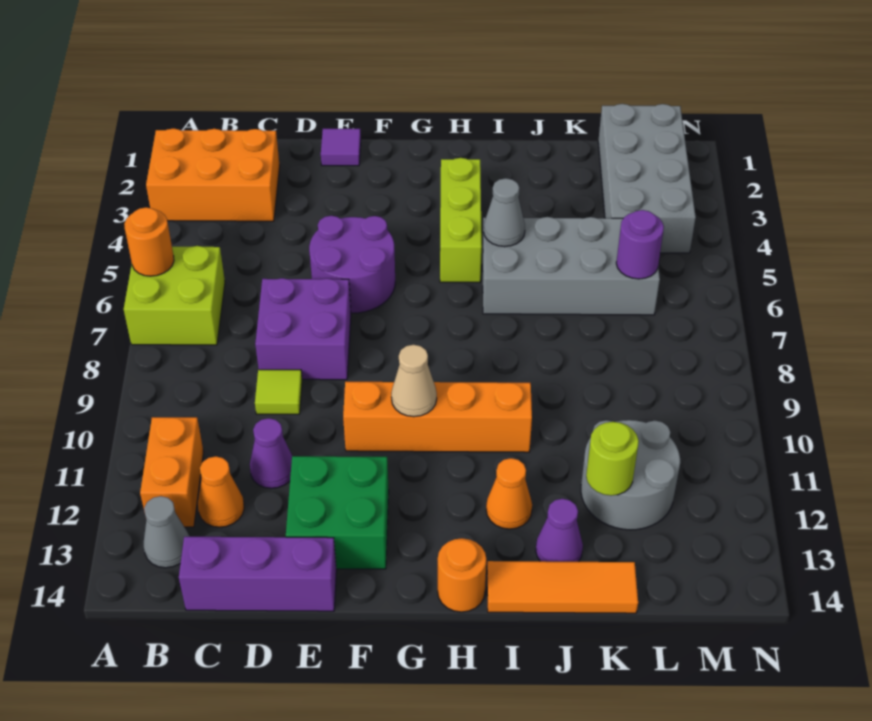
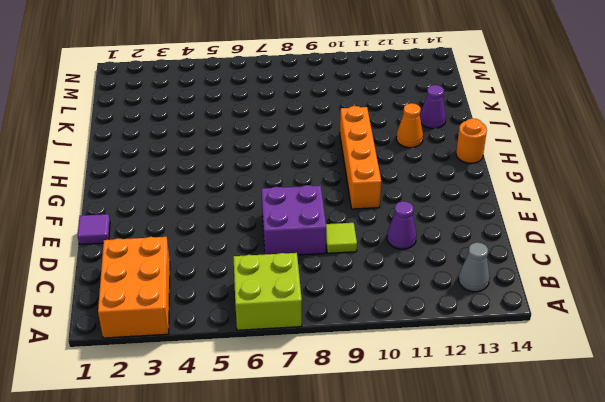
none -> orange 1x2 brick [140,417,203,527]
none -> orange 1x1 cone [198,456,244,527]
none -> purple 1x3 brick [179,537,337,611]

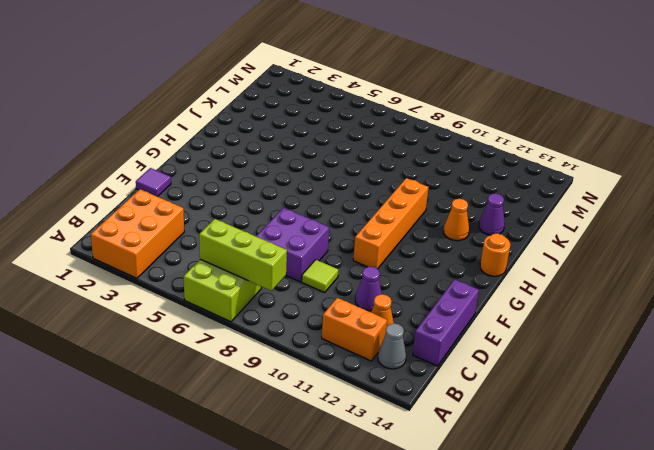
lime 1x3 brick [199,219,287,291] -> lime 1x3 brick moved to [440,158,482,282]
none -> purple 2x2 round brick [309,216,395,313]
none -> green 2x2 brick [286,456,389,569]
none -> grey 2x4 brick [482,217,660,315]

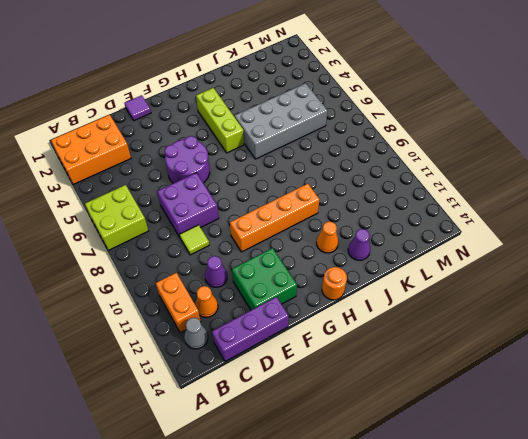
none -> orange 1x3 tile [487,561,638,613]
none -> grey 2x2 round brick [581,420,680,530]
none -> grey 2x4 brick [598,104,696,253]

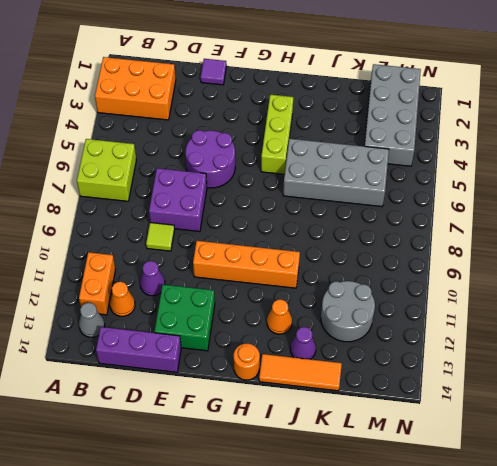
none -> orange 1x1 round brick [124,207,174,276]
none -> tan 1x1 cone [391,345,437,417]
none -> grey 1x1 cone [484,178,525,247]

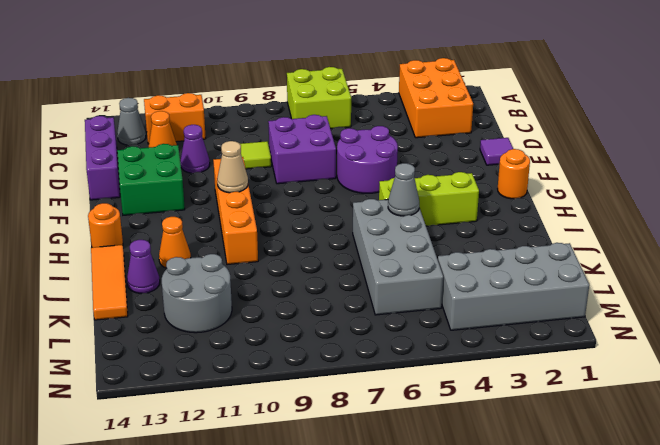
orange 1x1 round brick [498,149,530,199] -> orange 1x1 round brick moved to [124,207,174,276]
none -> lime 1x1 round brick [586,422,639,496]
none -> purple 1x1 round brick [616,210,664,279]

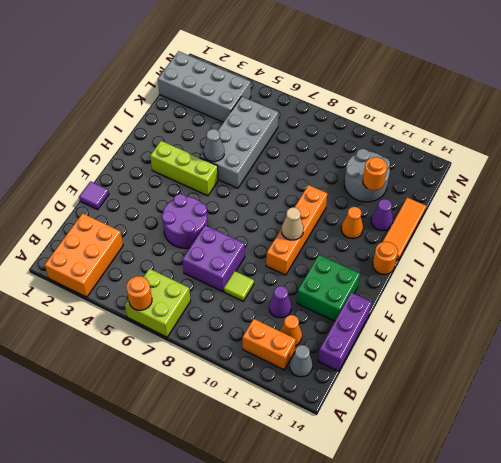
orange 1x1 round brick [363,157,387,190] -> lime 1x1 round brick [586,422,639,496]
none -> purple 1x1 round brick [616,210,664,279]

